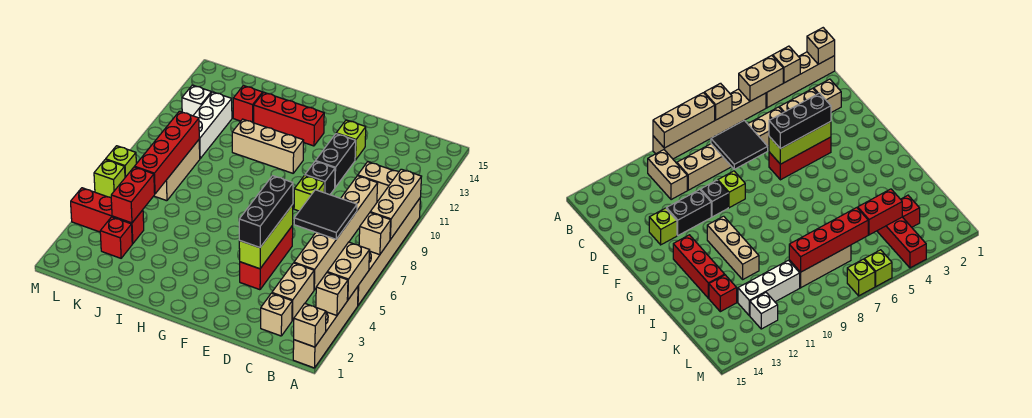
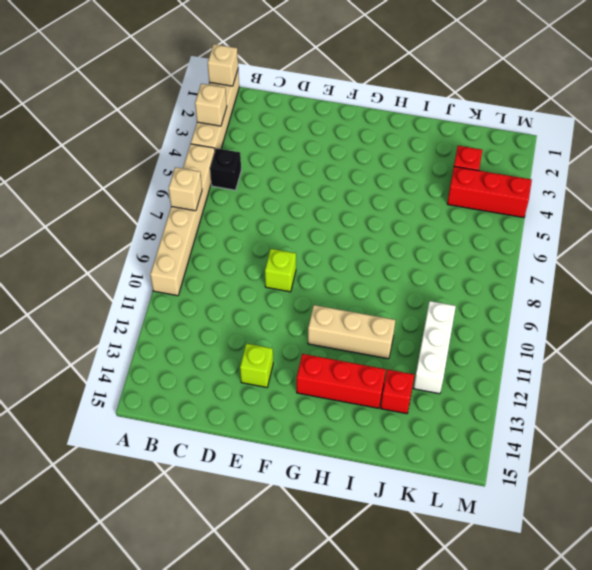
black 1x1 brick [210,148,241,190] -> black 1x1 brick moved to [305,161,335,195]
none -> tan 1x2 brick [358,162,398,202]
none -> tan 1x1 brick [261,293,292,336]
none -> tan 1x2 brick [272,263,314,321]
none -> tan 1x6 brick [294,176,378,290]

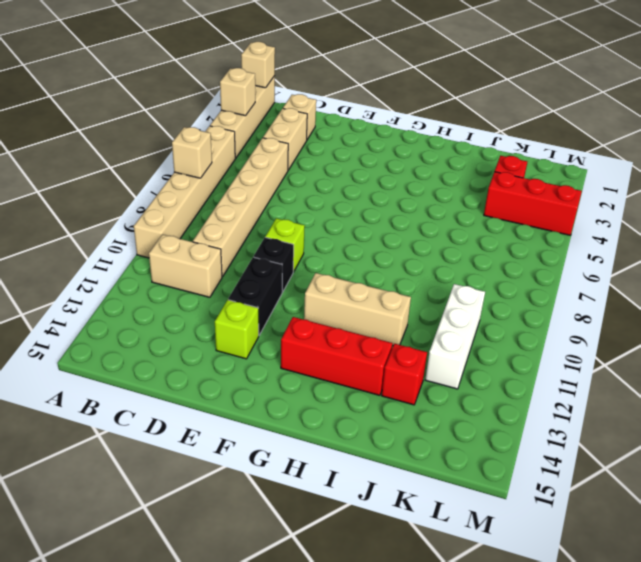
none -> red 1x3 brick [240,226,293,290]
none -> tan 1x3 brick [154,140,200,201]
none -> white 1x1 brick [182,85,211,116]
none -> lime 1x1 brick [94,160,125,198]

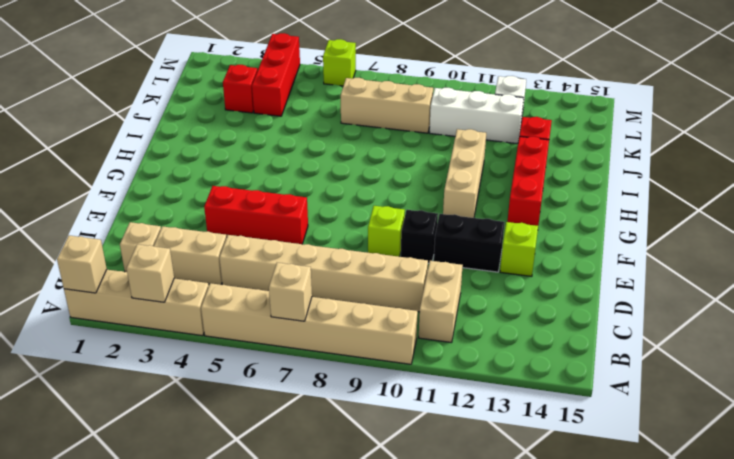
none -> lime 1x1 brick [106,146,136,177]
none -> tan 1x2 brick [327,242,370,300]
none -> tan 1x3 brick [370,169,422,240]
none -> black 2x2 tile [294,190,357,239]

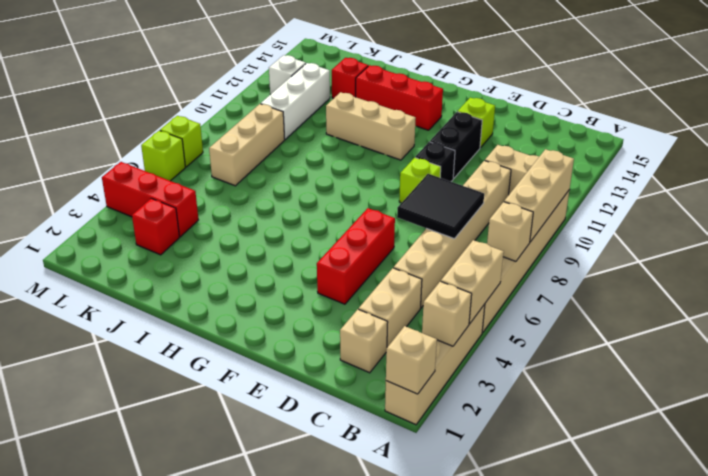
none -> lime 1x3 brick [239,204,293,269]
none -> red 1x2 brick [111,167,155,223]
none -> red 1x4 brick [135,111,199,194]
none -> black 1x3 brick [239,176,293,248]

